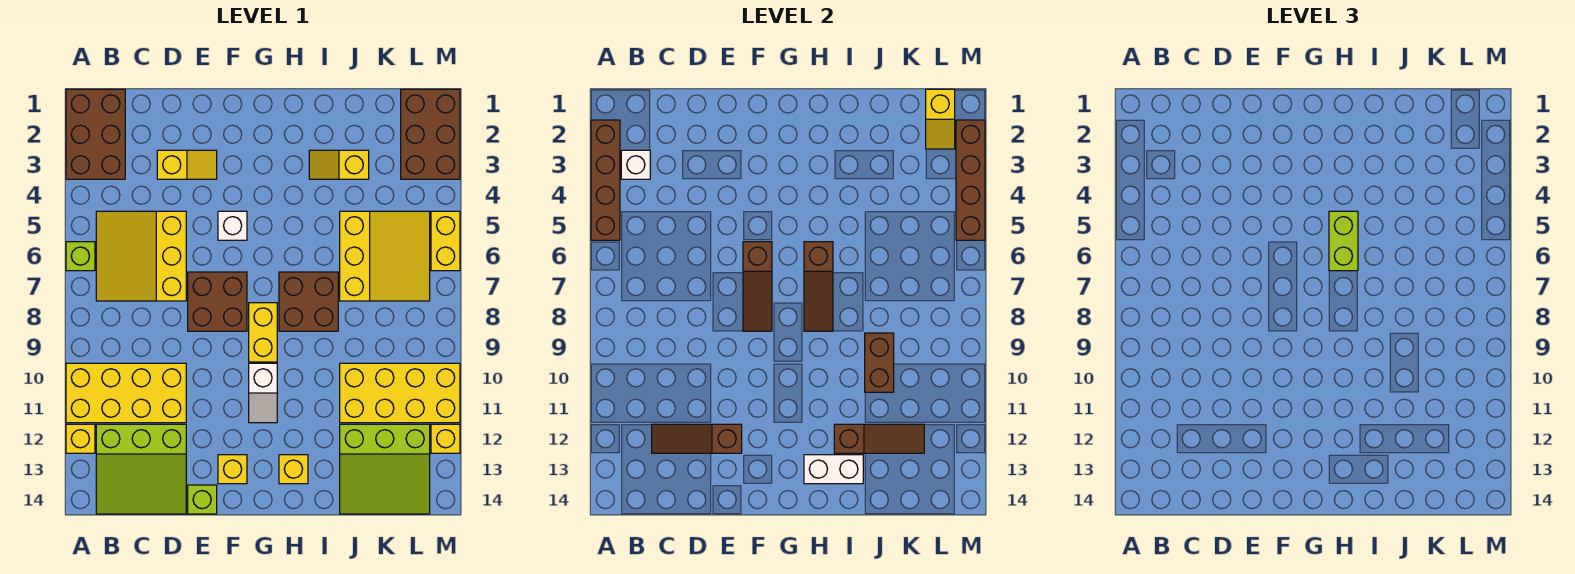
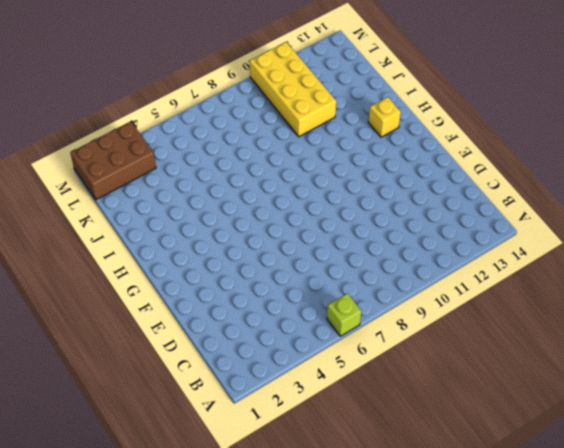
none -> brown 2x3 brick [66,89,125,179]
none -> yellow 2x4 brick [66,363,186,423]
none -> yellow 1x1 brick [66,424,95,453]
none -> yellow 3x3 slope [96,211,186,301]

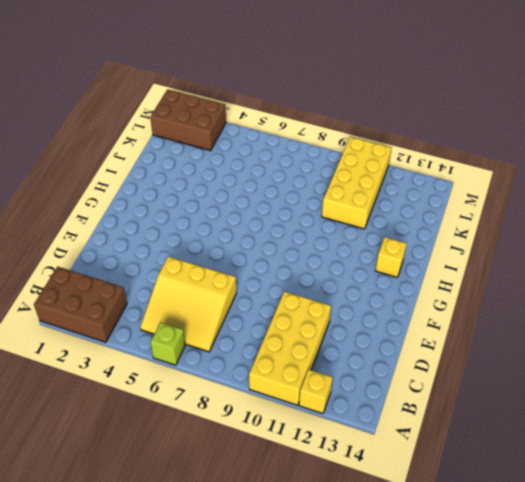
none -> lime 3x3 slope [96,424,186,514]
none -> yellow 1x2 slope [157,150,217,179]
none -> brown 2x2 brick [188,272,247,331]
none -> lime 1x1 brick [188,485,217,514]

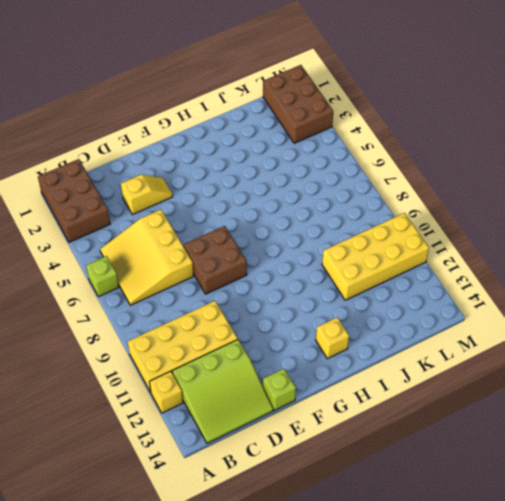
none -> white 1x1 brick [218,211,247,240]
none -> yellow 1x1 brick [218,455,247,484]
none -> yellow 1x2 brick [249,303,277,362]
none -> white 1x2 slope [249,363,277,423]

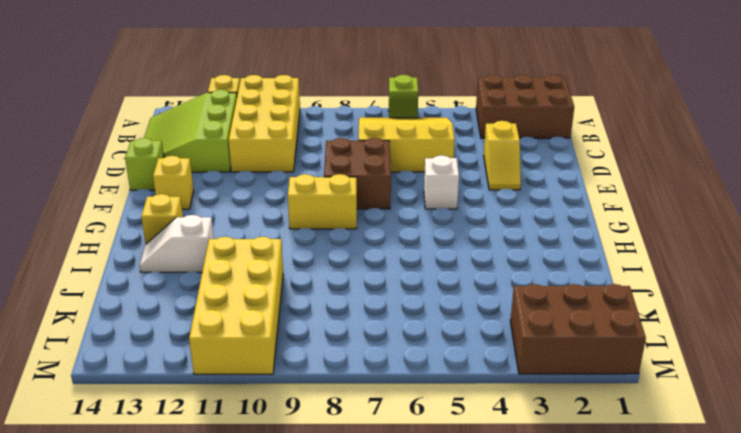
white 1x2 slope [140,215,214,272] -> white 1x2 slope moved to [249,363,277,423]
none -> brown 2x2 brick [279,272,338,331]
none -> yellow 1x2 slope [309,150,369,179]
none -> yellow 3x3 slope [340,211,430,301]
none -> lime 3x3 slope [340,424,430,514]

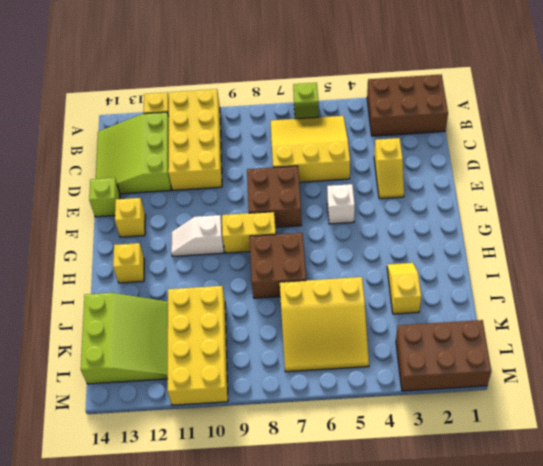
lime 3x3 slope [81,293,168,384] -> lime 3x3 slope turned to [340,424,430,514]
none -> yellow 1x2 brick [431,211,460,271]
none -> yellow 1x1 brick [431,424,460,453]
none -> brown 1x4 brick [591,120,620,240]
none -> white 1x1 brick [621,150,650,179]

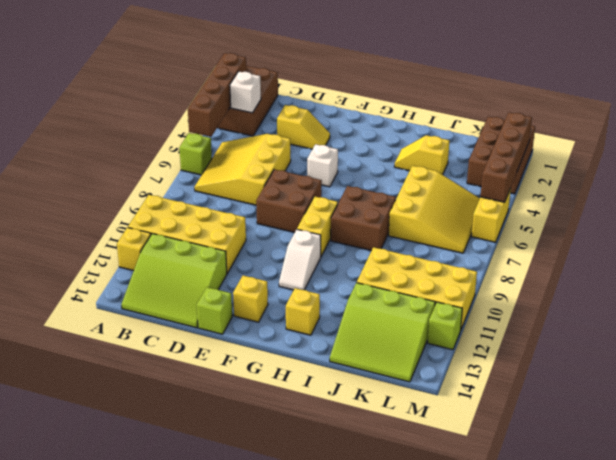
lime 1x1 brick [428,302,462,350] -> yellow 1x1 brick [431,424,460,453]
none -> brown 1x3 slope [652,424,742,453]
none -> brown 1x3 slope [743,242,772,331]
none -> brown 1x3 slope [804,242,833,331]
none -> white 1x2 brick [804,455,863,484]

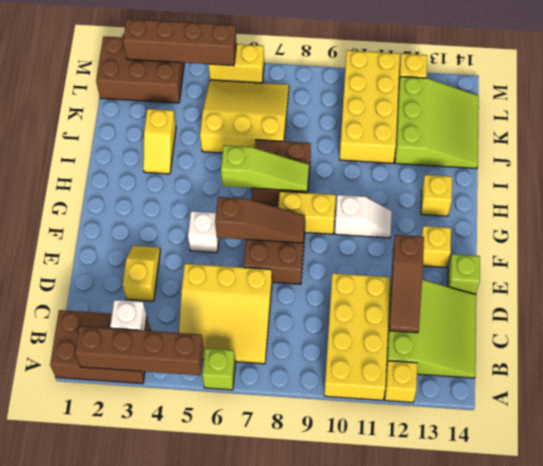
lime 1x3 slope [221,145,309,191] -> brown 1x3 slope [804,242,833,331]
none -> white 1x2 brick [804,455,863,484]
none -> brown 1x3 slope [834,424,924,453]
none -> brown 1x2 brick [865,333,894,392]
none -> yellow 1x2 slope [926,89,955,149]

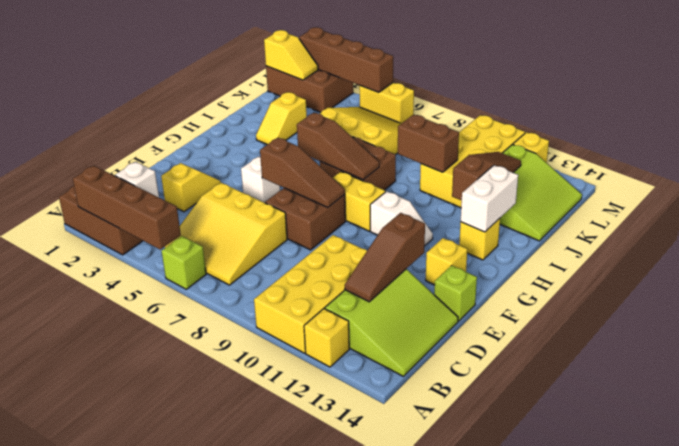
none -> lime 1x2 brick [1329,211,1358,271]

